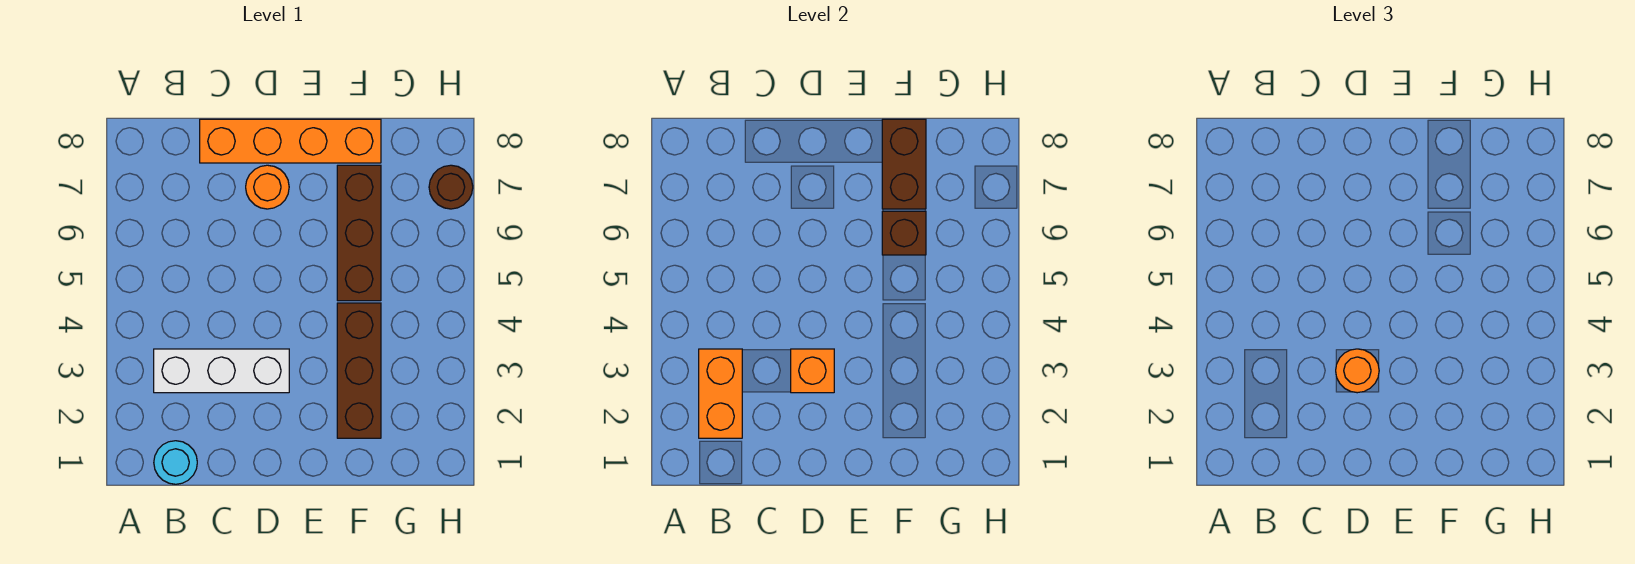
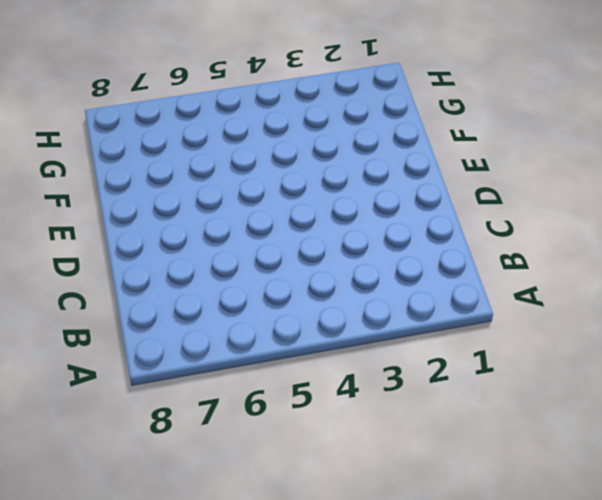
none -> cyan 1x1 round brick [154,441,197,484]
none -> white 1x3 brick [154,349,289,393]
none -> orange 1x4 brick [200,119,381,163]

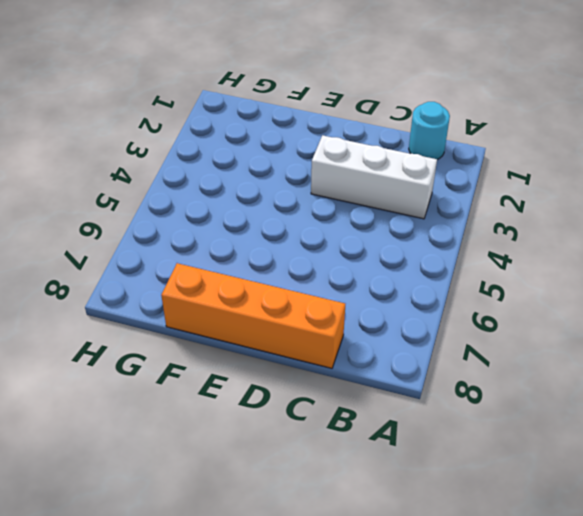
none -> orange 1x1 round brick [246,165,289,209]
none -> brown 1x3 brick [337,303,381,438]
none -> brown 1x3 brick [337,165,381,301]

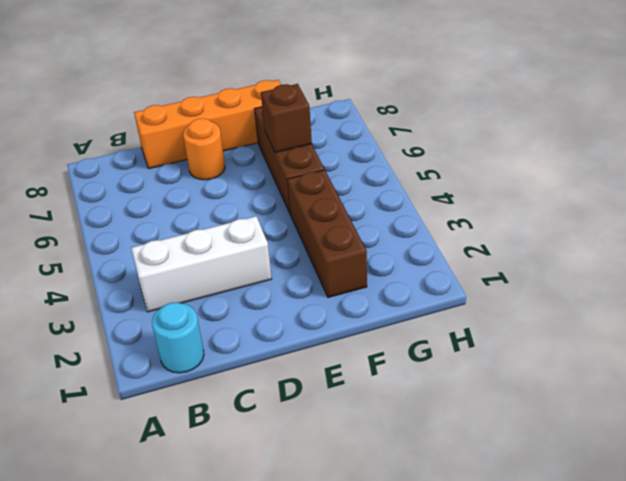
none -> brown 1x1 round brick [429,165,473,209]
none -> orange 1x2 brick [699,349,742,438]
none -> orange 1x1 brick [791,349,834,393]

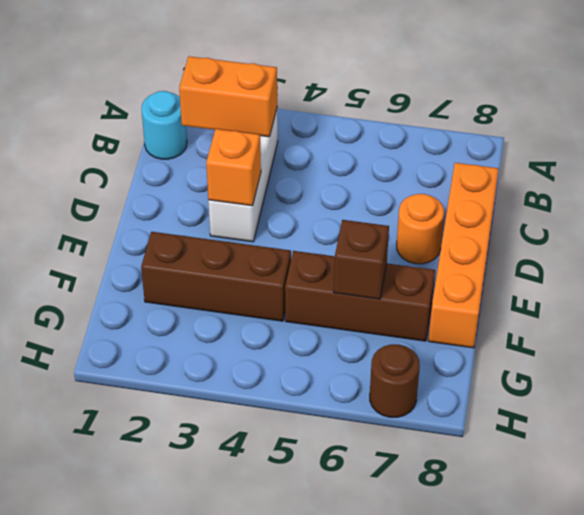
none -> brown 1x2 brick [882,119,926,209]
none -> orange 1x1 round brick [1336,349,1379,393]

